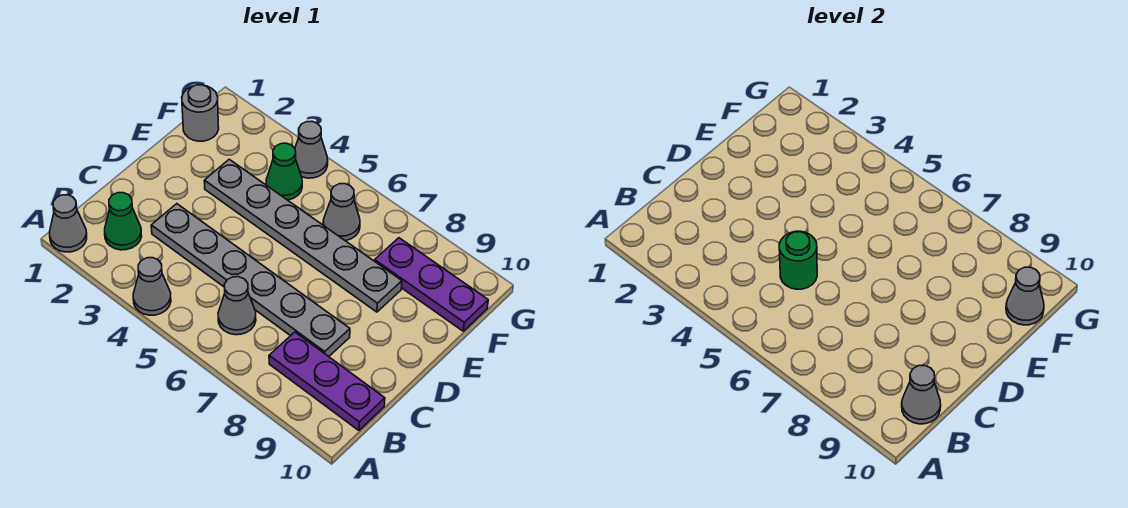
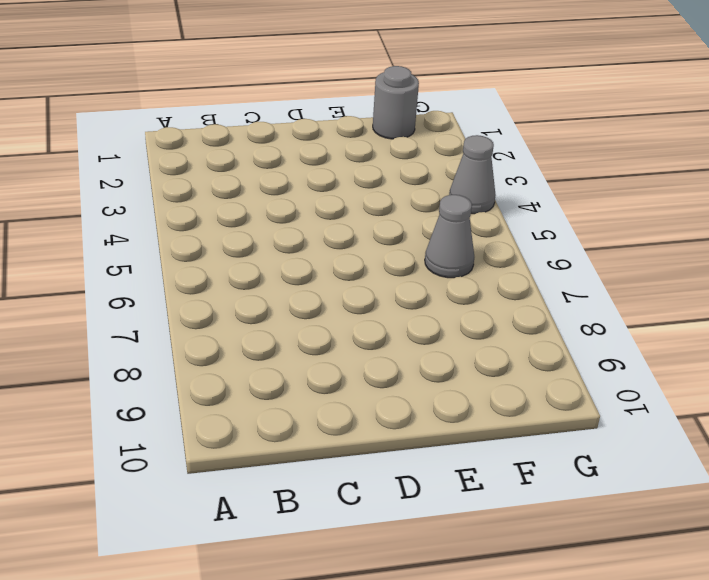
none -> grey 1x1 cone [50,195,87,252]
none -> grey 1x1 cone [133,258,171,315]
none -> green 1x1 cone [105,193,142,250]

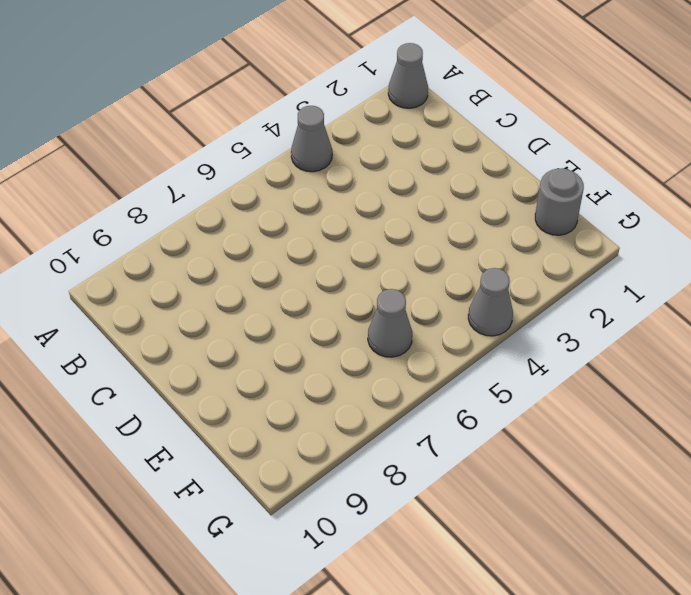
none -> green 1x1 cone [105,193,142,250]
none -> grey 1x1 cone [218,277,256,335]
none -> purple 1x3 plate [269,332,385,430]

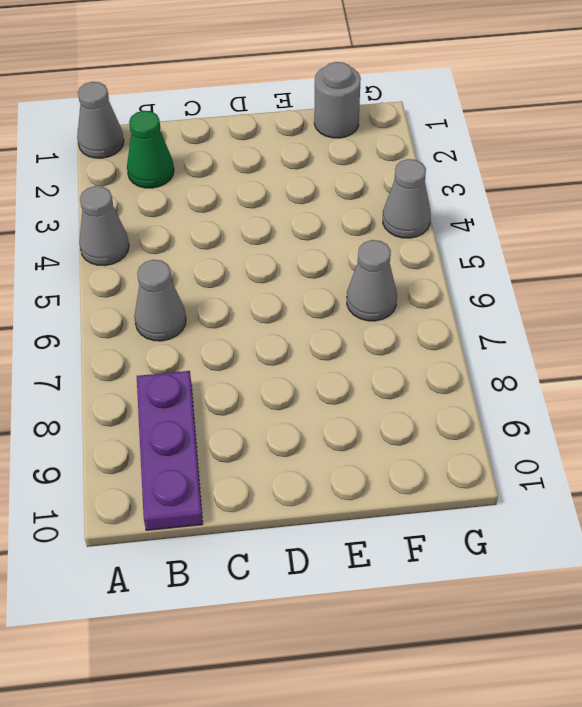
none -> grey 1x6 plate [151,204,350,357]
none -> grey 1x6 plate [204,159,402,312]
none -> green 1x1 cone [266,143,302,200]

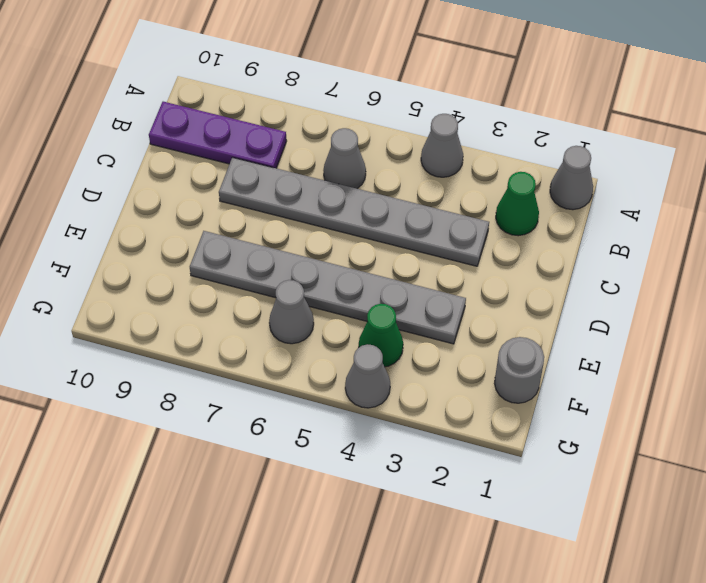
none -> purple 1x3 plate [375,238,488,331]
none -> grey 1x1 cone [902,365,941,424]
none -> green 1x1 round brick [779,231,817,289]

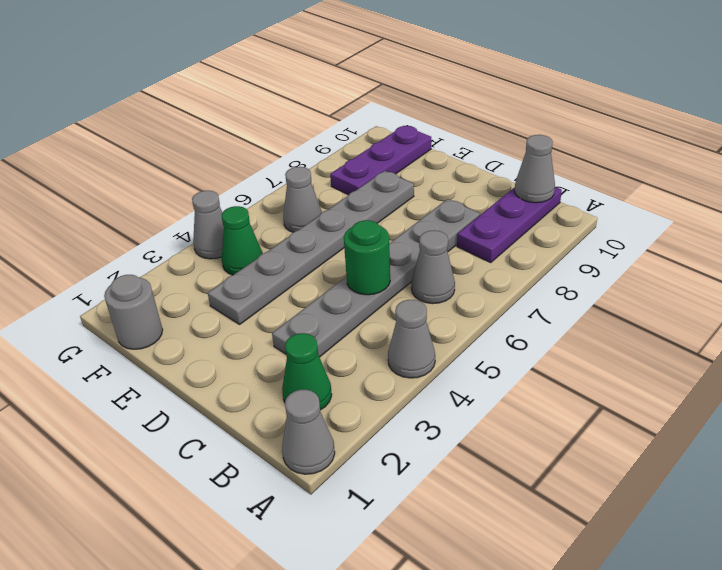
none -> grey 1x1 cone [1006,267,1044,325]

